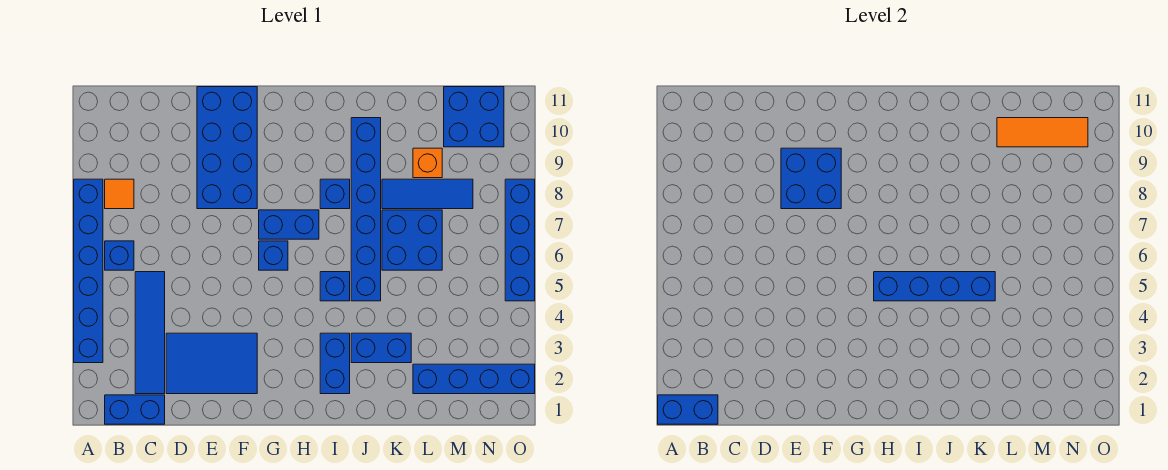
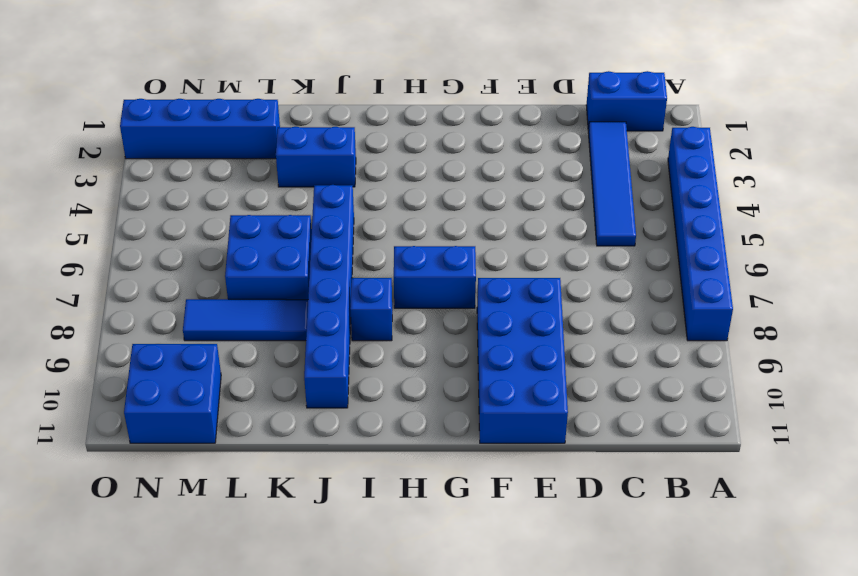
none -> blue 1x1 brick [105,241,134,270]
none -> orange 1x1 tile [105,179,134,209]
none -> blue 2x3 tile [166,333,257,394]

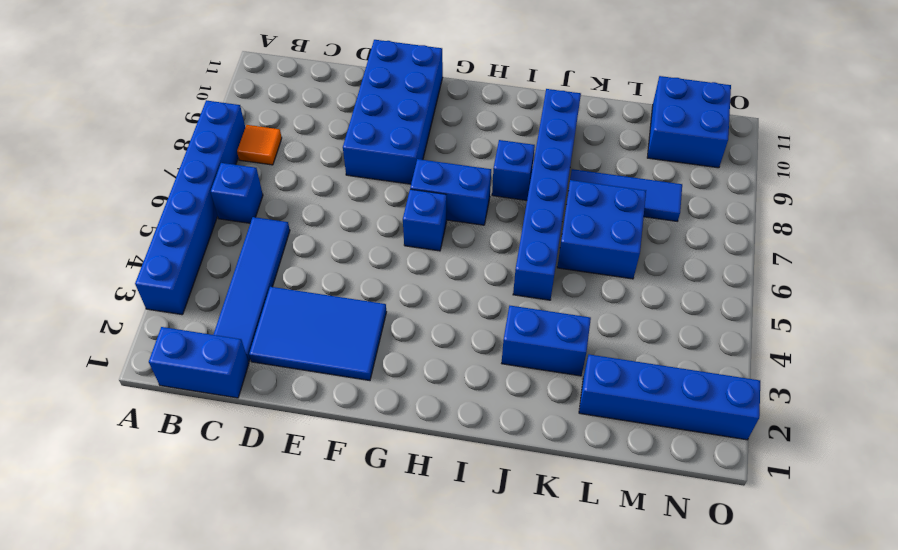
none -> blue 1x2 brick [320,333,350,394]
none -> blue 1x1 brick [320,272,350,301]
none -> orange 1x1 brick [413,148,442,178]

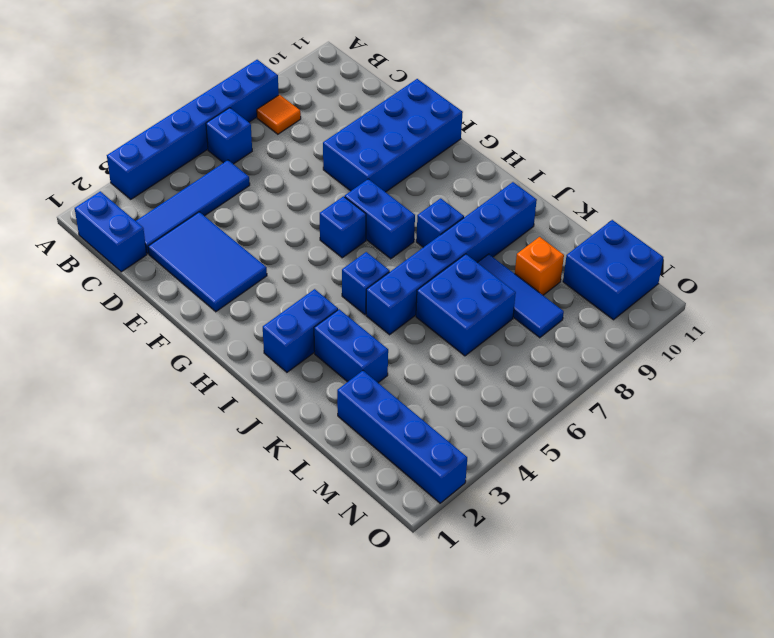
none -> blue 1x4 brick [505,179,535,301]
none -> blue 1x2 brick [658,395,718,424]
none -> blue 2x2 brick [781,148,841,209]

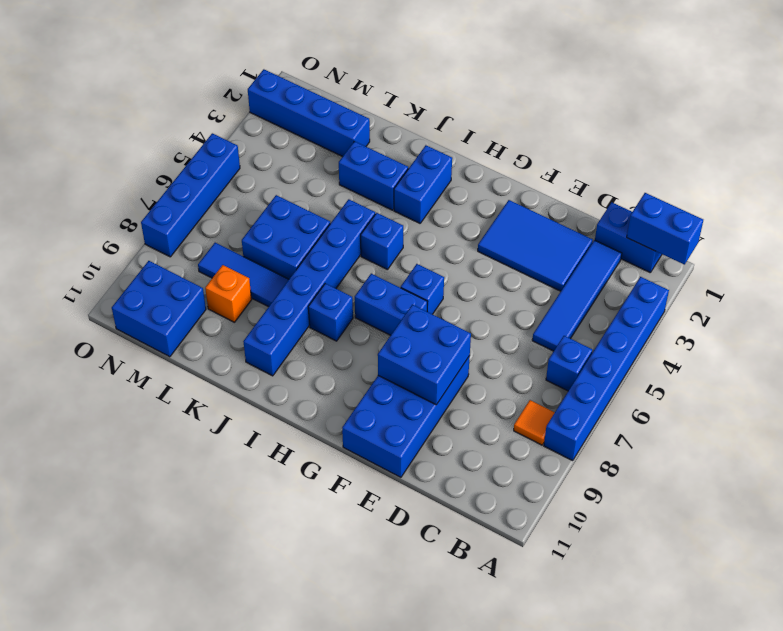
none -> blue 1x4 brick [874,272,995,301]
none -> orange 1x3 tile [997,118,1088,147]

